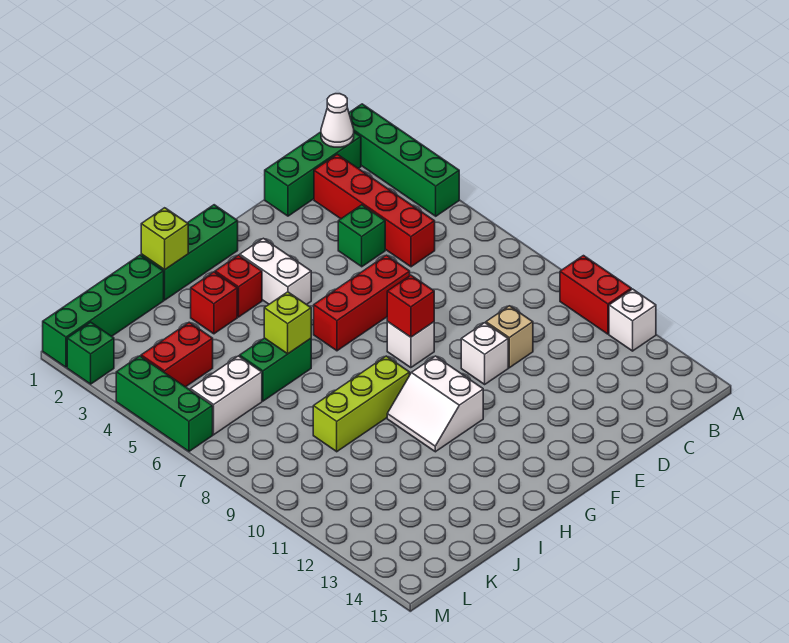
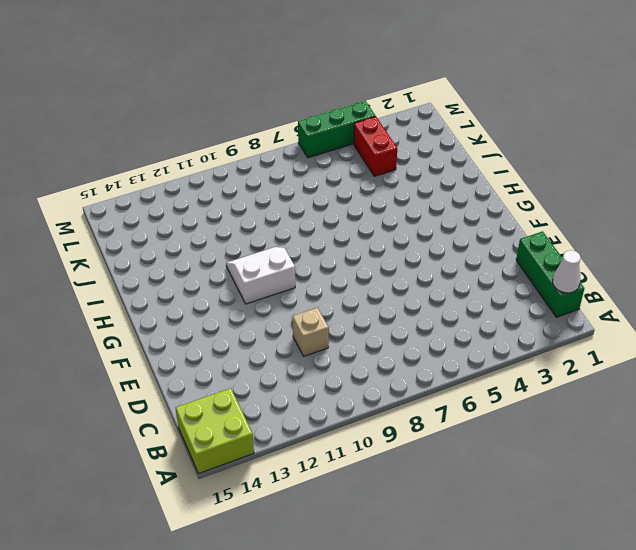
lime 2x2 brick [176,388,254,473] -> none
none -> green 1x4 brick [349,104,459,216]
none -> red 1x2 brick [560,256,631,334]
none -> white 1x1 brick [609,289,656,351]

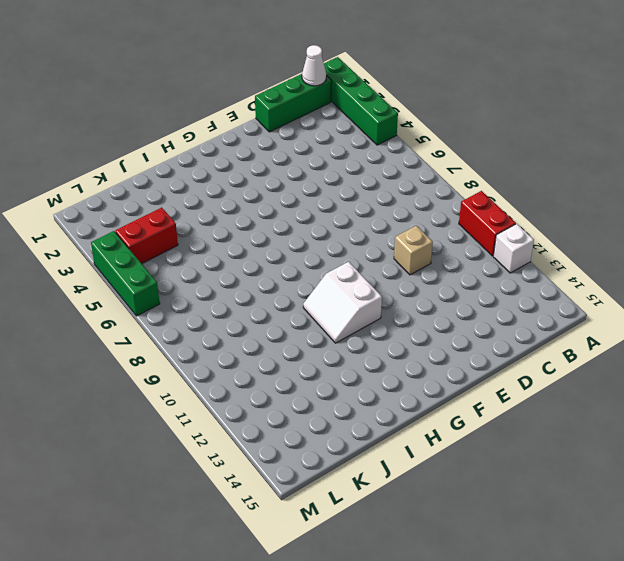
none -> red 1x4 brick [314,154,435,267]
none -> green 1x1 brick [338,205,385,267]
none -> red 1x3 brick [314,255,410,351]

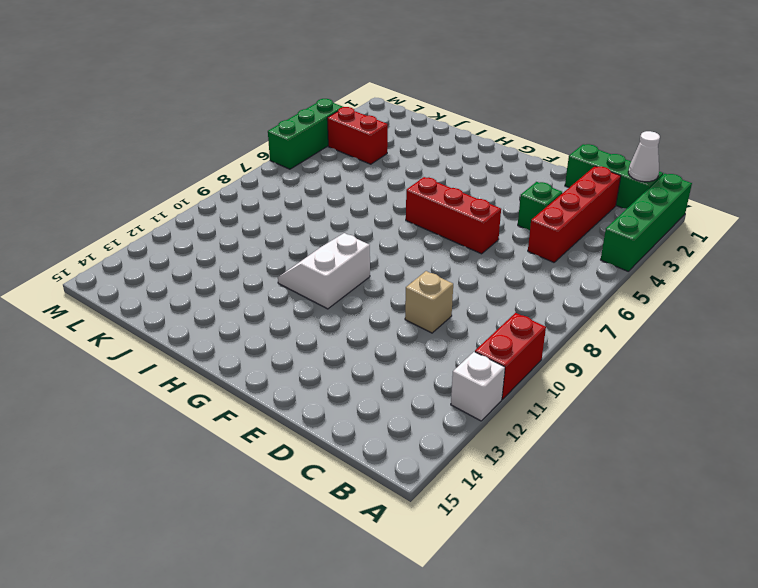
none -> white 1x1 brick [461,323,508,384]
none -> white 1x1 brick [387,322,434,368]
none -> green 1x3 brick [141,205,238,300]

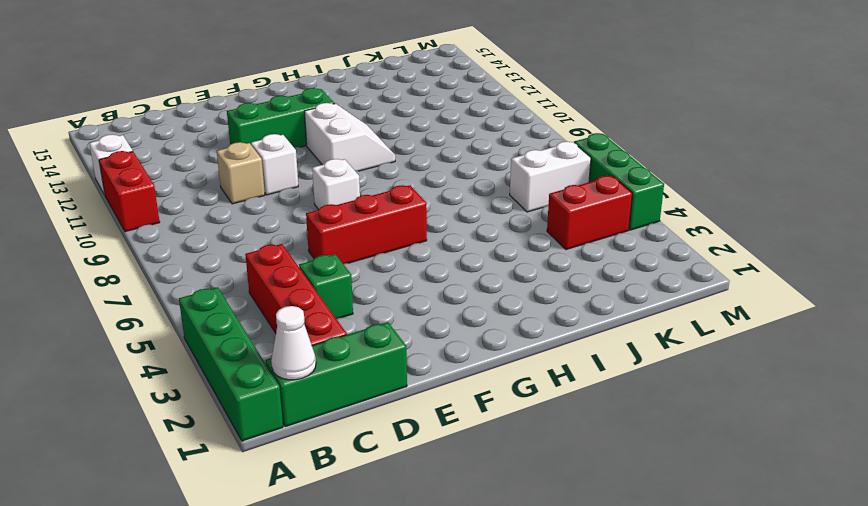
green 1x3 brick [227,88,334,147] -> green 1x3 brick moved to [141,205,238,300]
none -> white 1x2 brick [240,238,311,305]
none -> red 1x1 brick [215,255,262,317]
none -> lime 1x3 brick [313,356,410,452]

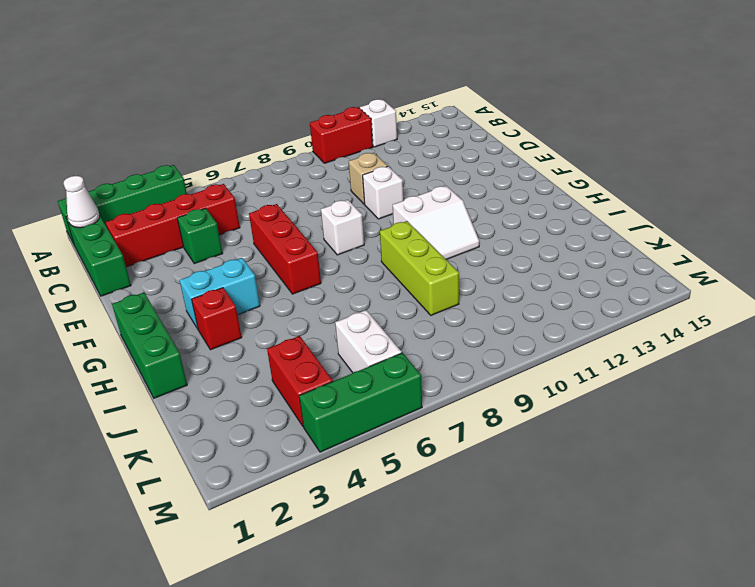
cyan 1x2 brick [180,258,260,329] -> white 1x2 brick [240,238,311,305]
none -> red 1x1 brick [191,272,237,334]
none -> green 1x2 brick [240,338,311,401]
none -> green 1x4 brick [43,255,164,367]

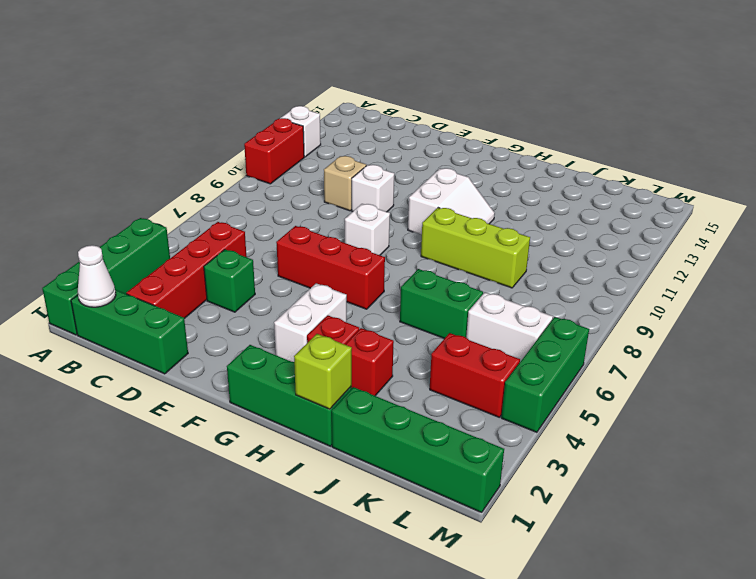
none -> green 1x1 brick [67,322,114,384]
none -> red 1x1 brick [387,275,434,337]
none -> lime 1x1 brick [264,292,311,354]

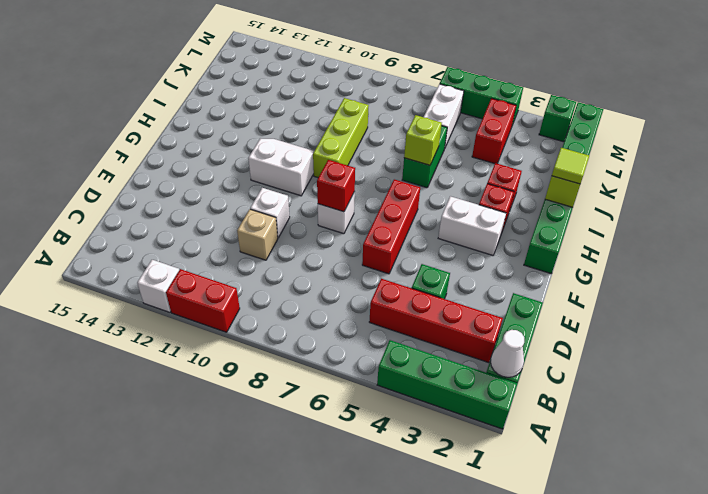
lime 1x1 tile [552,148,589,184] -> none

